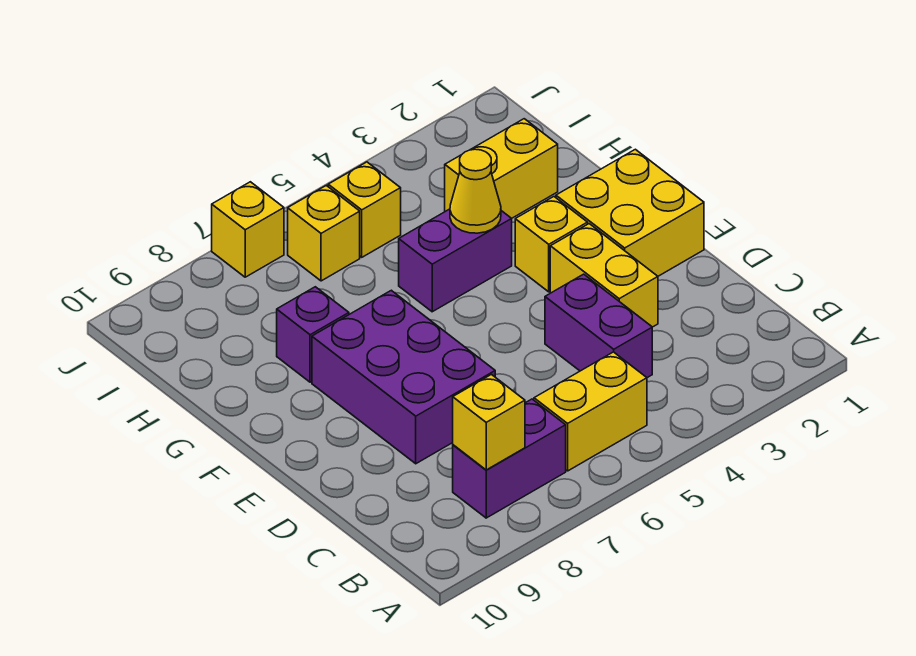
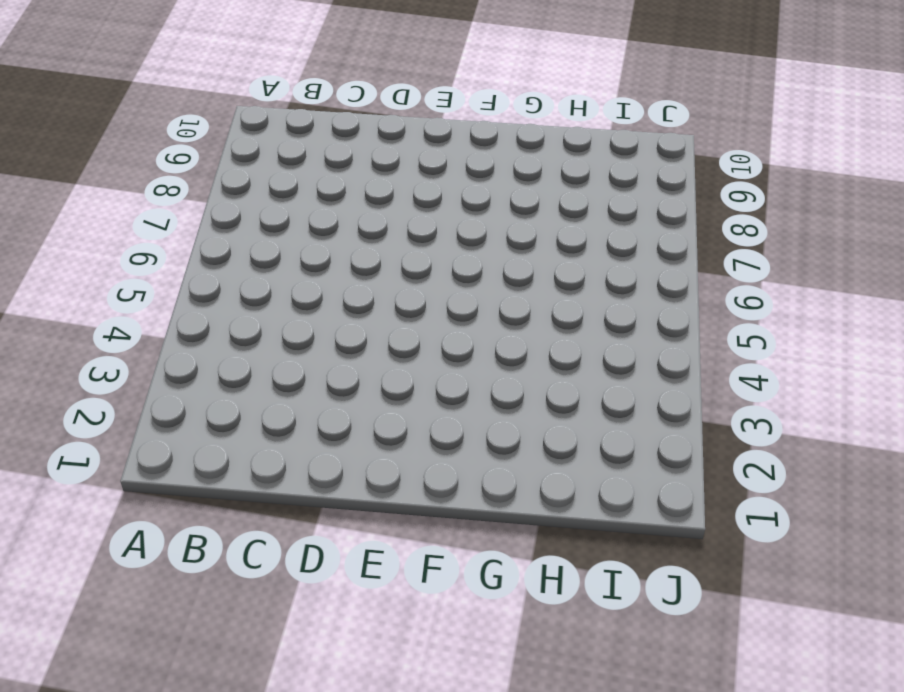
none -> yellow 1x2 brick [534,352,647,471]
none -> purple 1x2 brick [453,399,566,518]
none -> purple 1x2 brick [545,274,652,378]

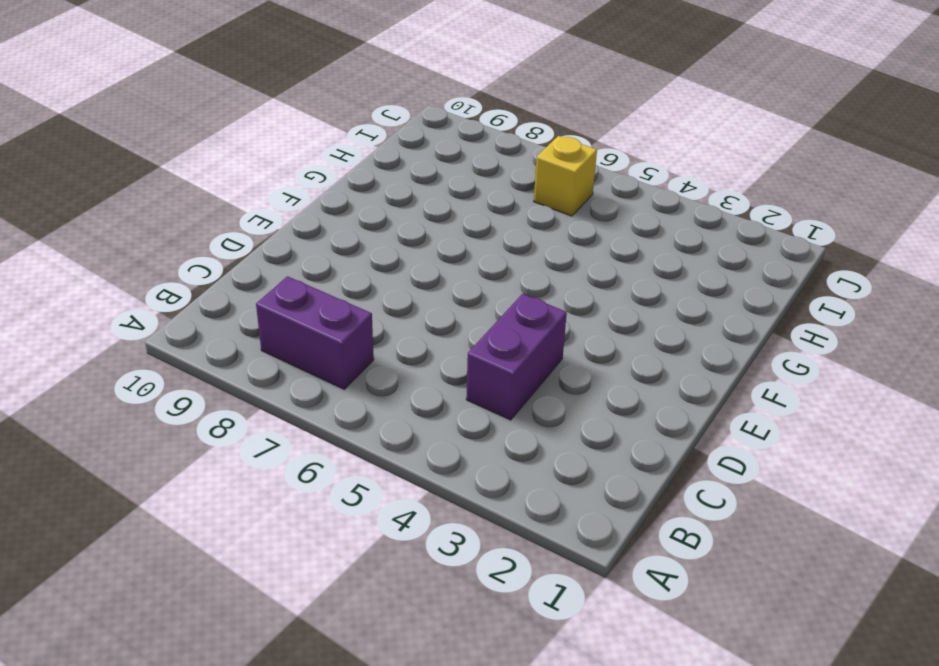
none -> yellow 1x2 brick [534,352,647,471]
none -> yellow 1x2 brick [550,224,658,327]
none -> purple 2x3 brick [312,290,495,464]

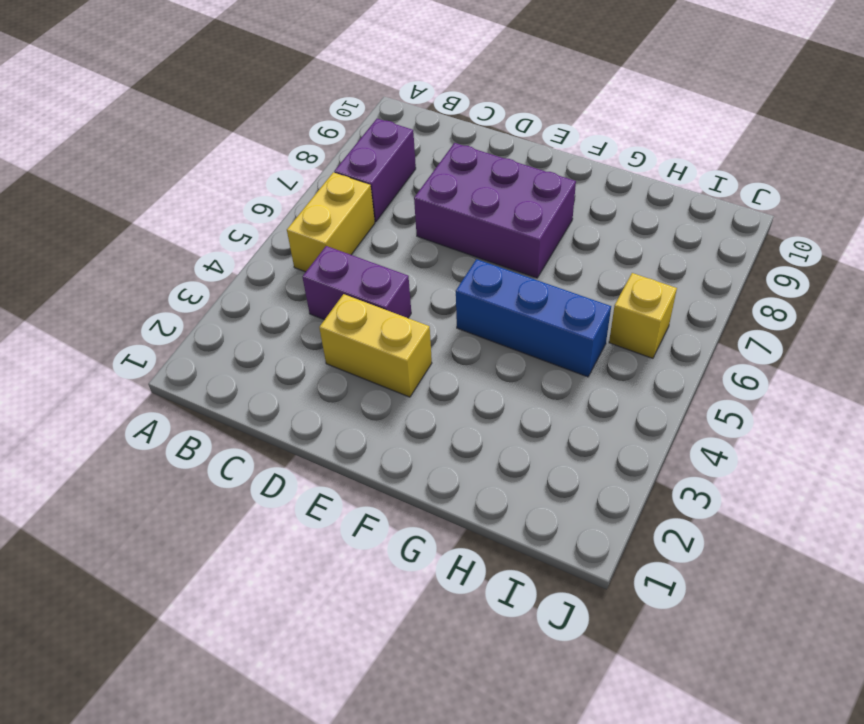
blue 1x3 brick [456,259,611,377] -> purple 1x2 brick [399,209,512,312]
none -> yellow 2x2 brick [556,149,704,276]
none -> yellow 1x1 brick [515,197,588,292]
none -> purple 1x1 brick [277,287,349,382]

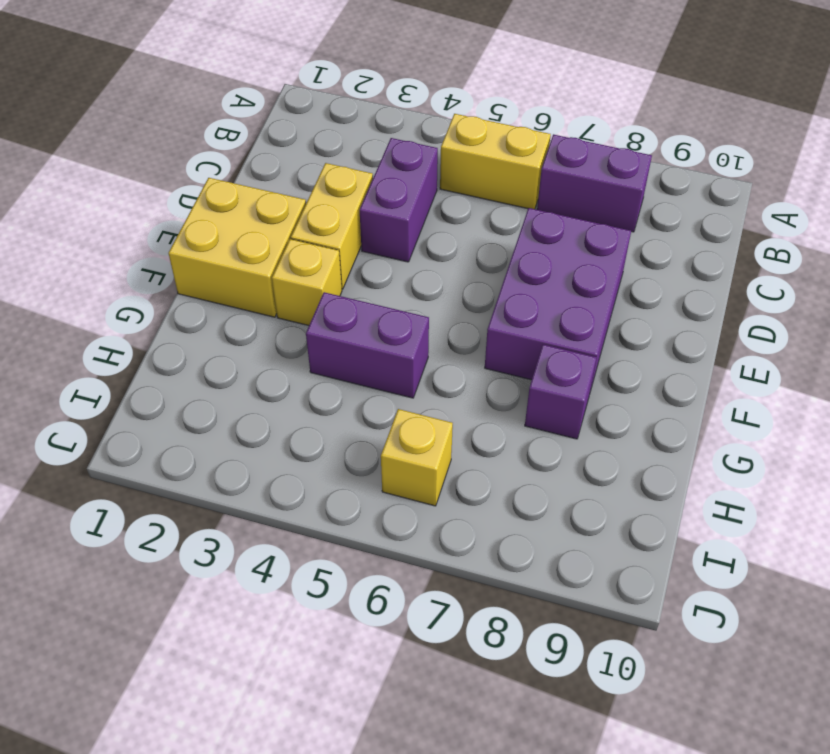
none -> yellow 1x2 brick [445,119,558,218]
none -> yellow 1x1 brick [328,162,401,257]
none -> yellow 1x1 brick [212,182,284,277]

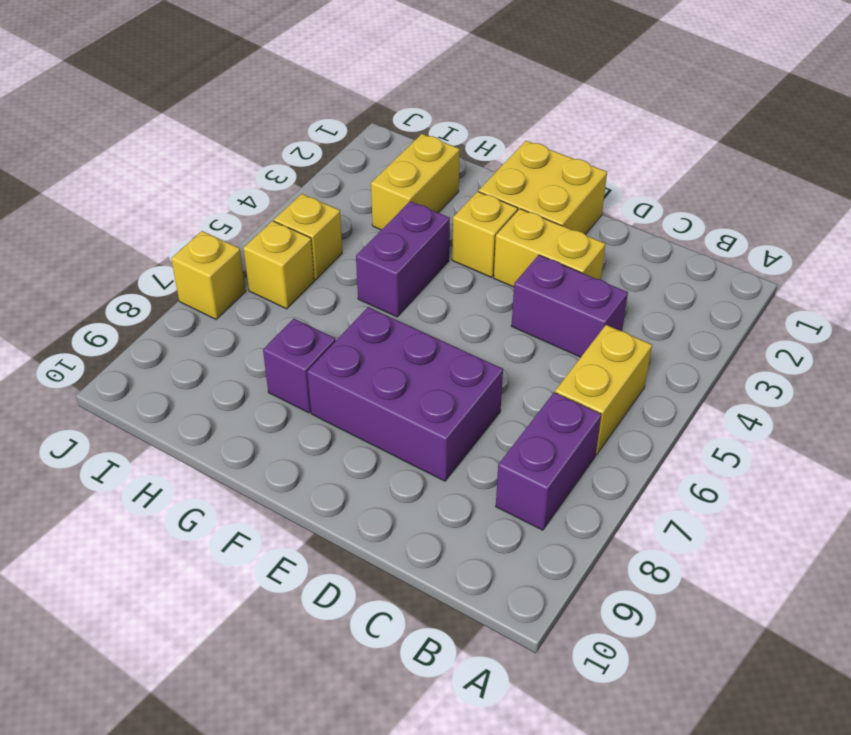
none -> yellow 1x1 brick [453,374,525,470]
none -> yellow 1x1 cone [450,149,501,233]

